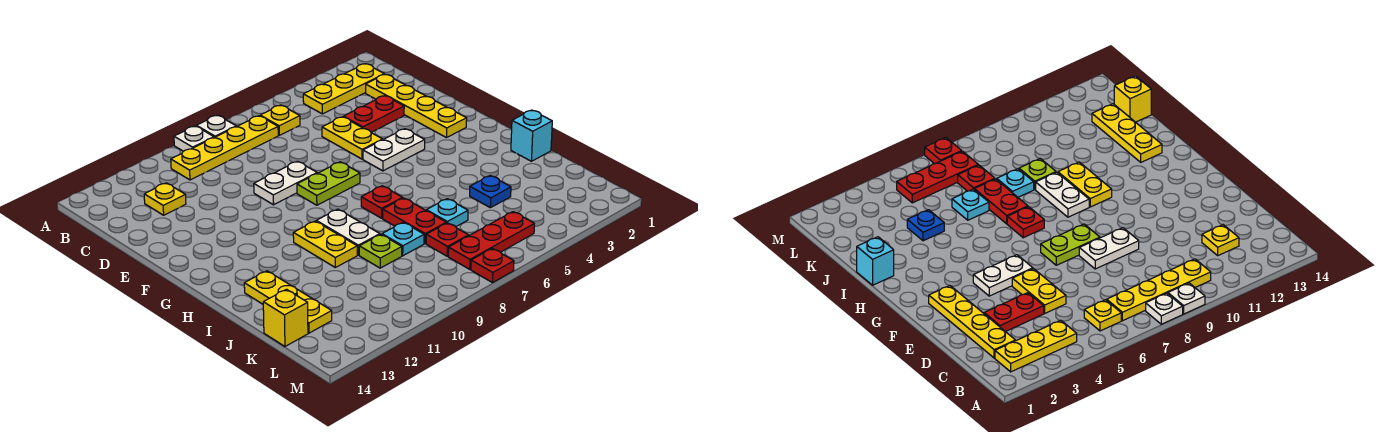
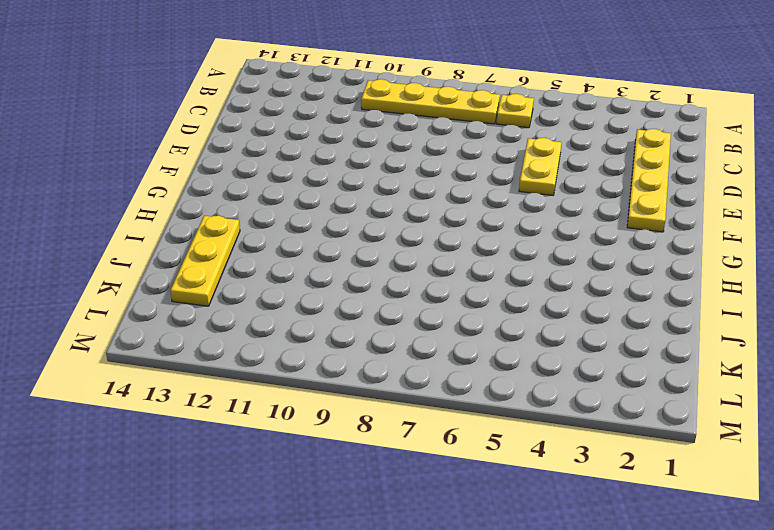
none -> white 1x1 plate [196,115,236,138]
none -> white 1x1 plate [174,126,214,151]
none -> yellow 1x3 plate [303,64,384,114]

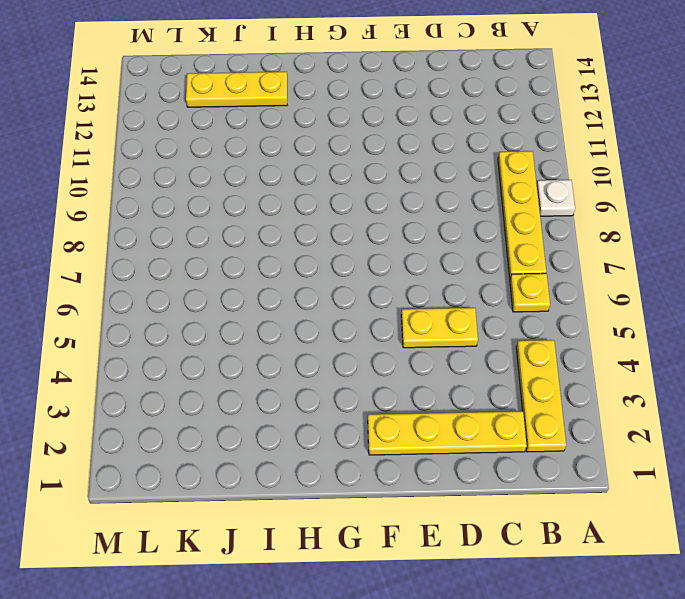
none -> white 1x1 plate [196,115,236,138]
none -> yellow 1x1 plate [144,183,186,215]
none -> red 1x2 plate [344,96,404,132]

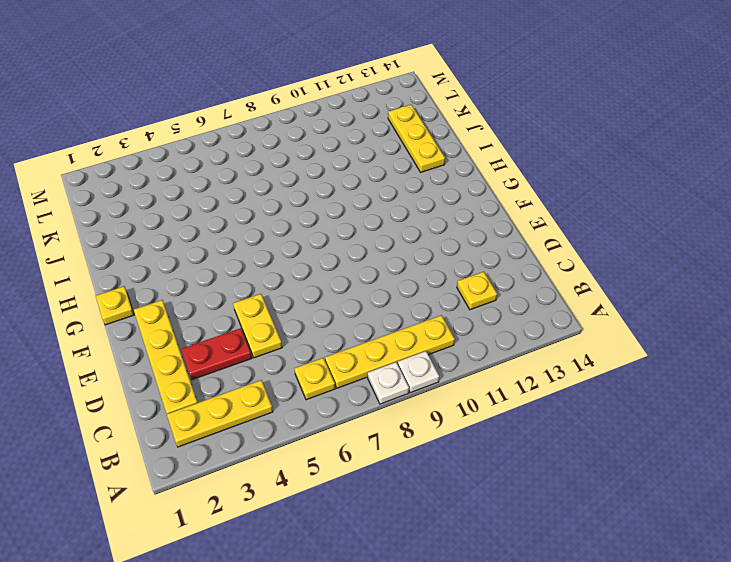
yellow 1x1 plate [96,286,134,325] -> none
none -> white 1x2 plate [254,161,317,205]
none -> white 1x2 plate [363,129,425,171]
none -> lime 1x2 plate [297,162,360,205]

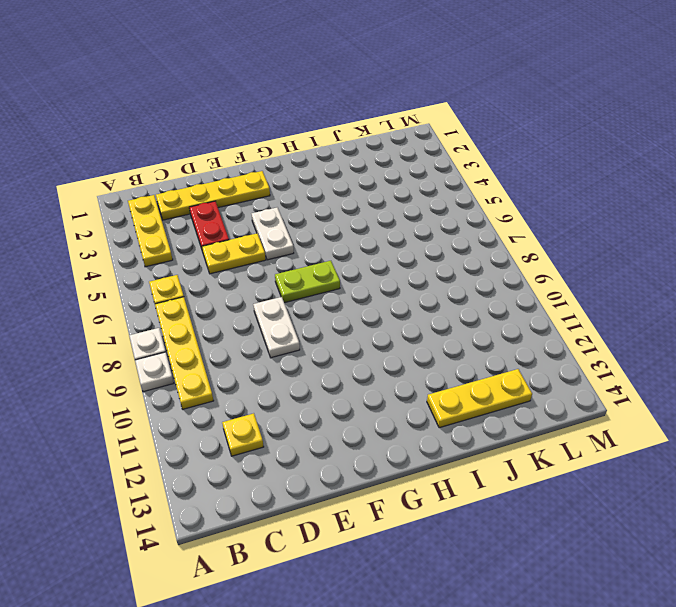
lime 1x2 plate [275,261,340,303] -> lime 1x2 plate turned to [297,162,360,205]
none -> red 1x1 plate [361,186,403,218]
none -> white 1x2 plate [316,209,380,255]
none -> yellow 1x2 plate [293,221,357,267]

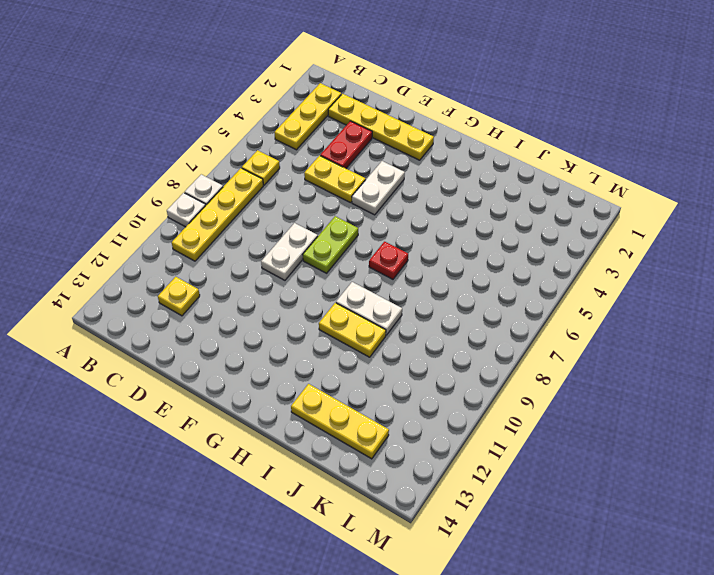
none -> cyan 1x1 brick [511,110,552,161]
none -> red 1x2 plate [383,198,446,243]
none -> blue 1x1 plate [470,176,511,208]

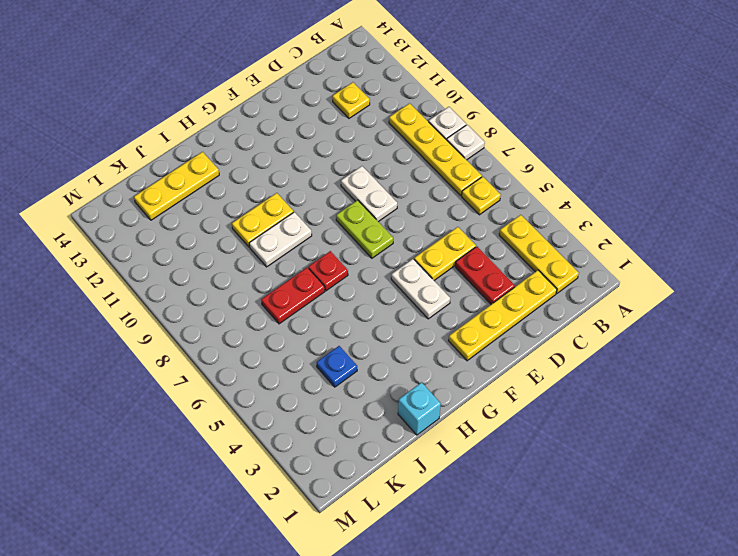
none -> cyan 1x1 plate [426,199,468,227]
none -> cyan 1x1 plate [382,222,424,256]
none -> lime 1x1 plate [359,234,402,268]

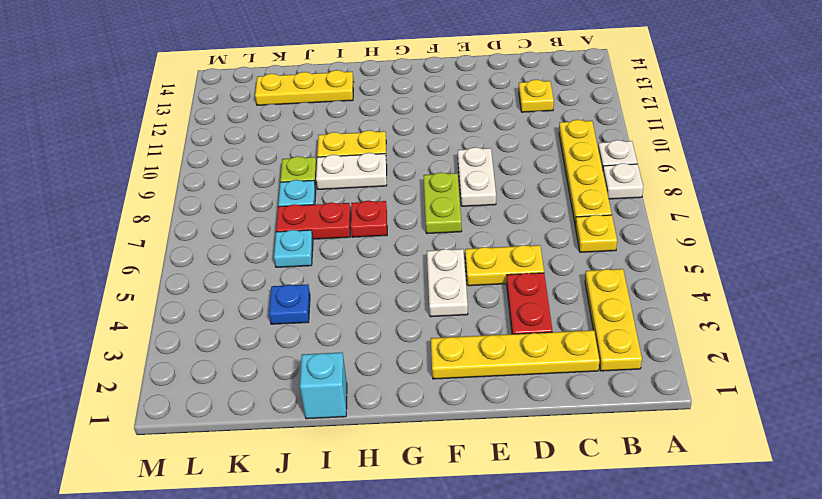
none -> red 1x1 plate [426,223,469,256]
none -> yellow 1x1 brick [263,289,308,346]
none -> red 1x3 plate [448,212,534,269]

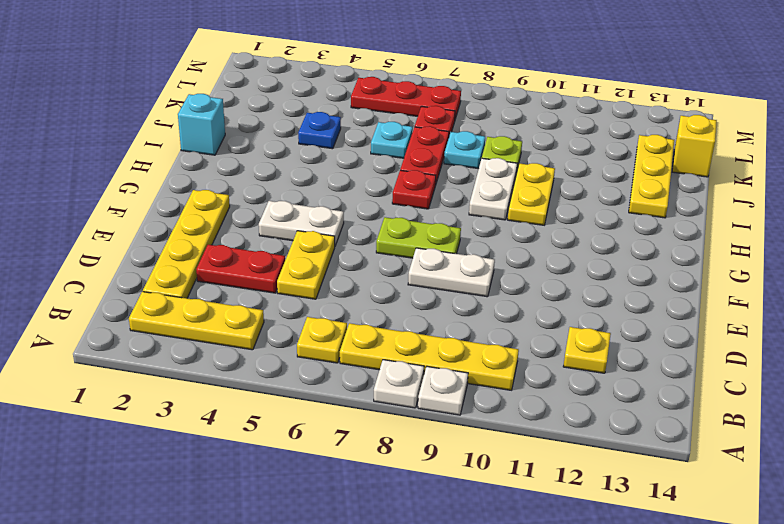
none -> red 1x1 plate [471,248,514,283]

